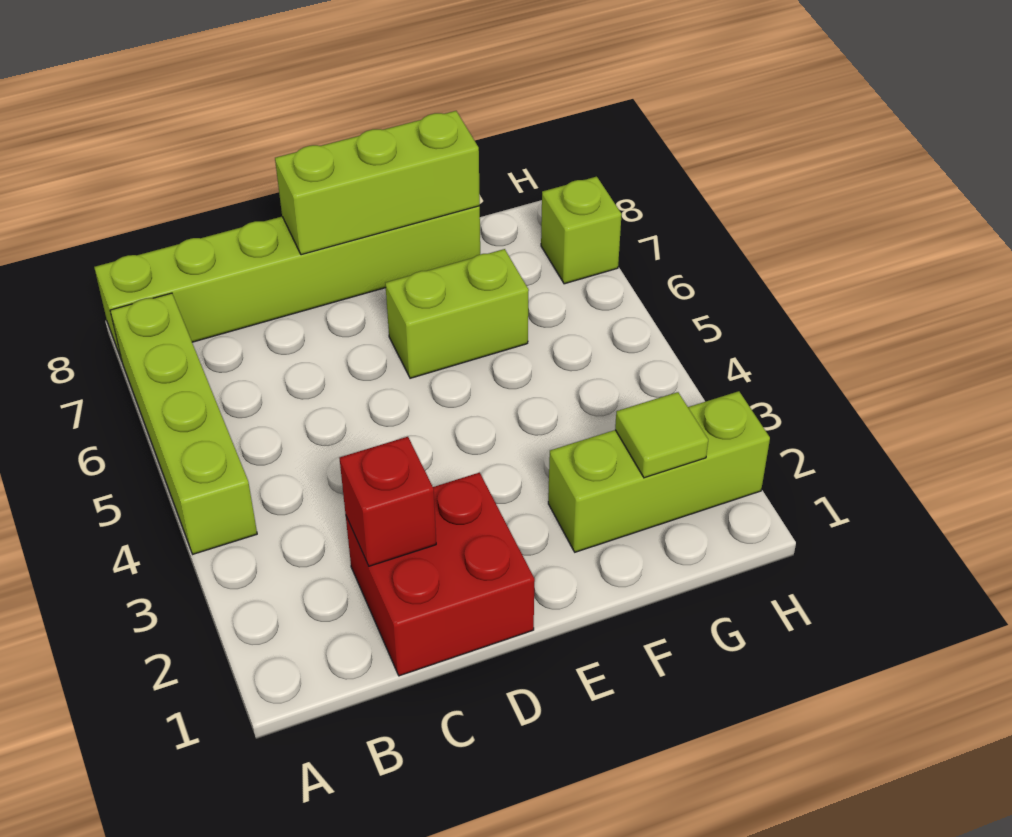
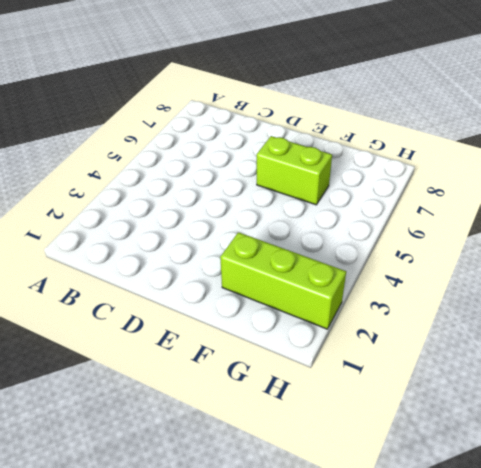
none -> lime 1x4 brick [110,293,257,554]
none -> lime 1x6 brick [94,206,480,361]

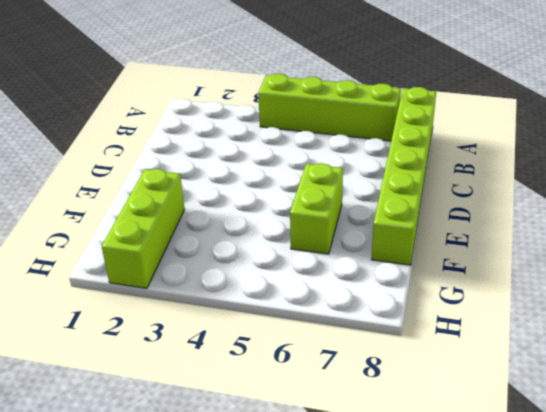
none -> red 2x2 brick [346,473,535,676]
none -> lime 1x1 brick [541,177,622,284]

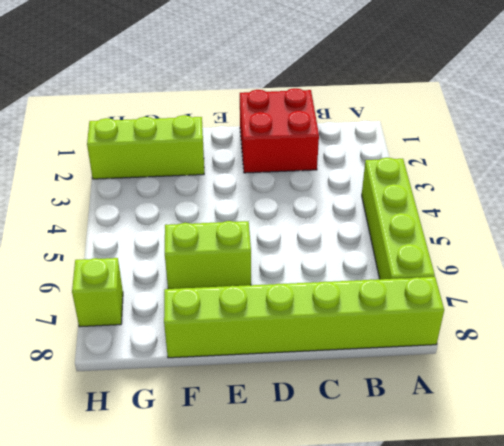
none -> red 1x1 brick [339,437,436,566]
none -> lime 1x3 brick [275,111,480,255]

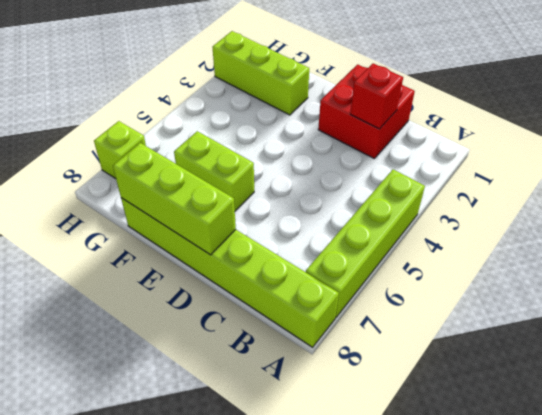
none -> lime 1x1 tile [615,392,708,478]

